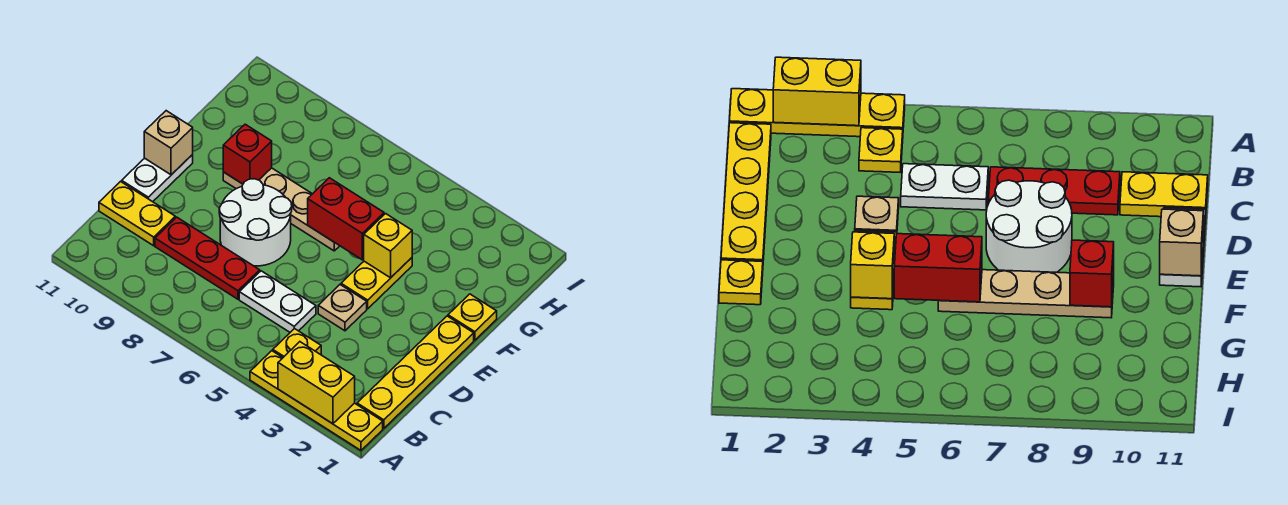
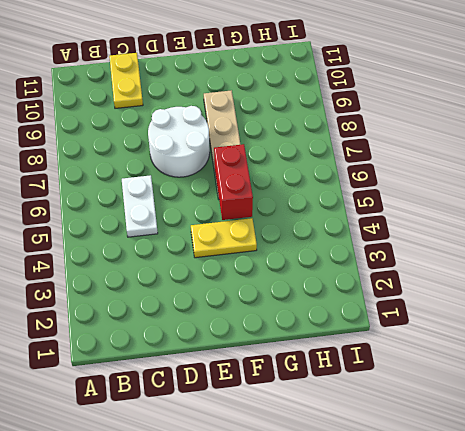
none -> yellow 1x4 plate [250,351,383,450]
none -> yellow 1x4 plate [357,316,474,428]
none -> yellow 1x1 plate [273,328,321,357]

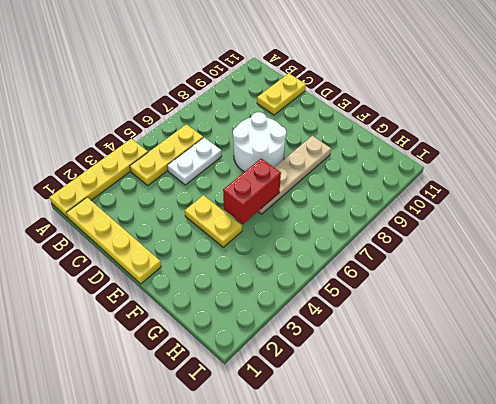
yellow 1x3 plate [130,124,203,185] -> yellow 1x1 plate [273,328,321,357]
none -> red 1x3 plate [155,217,260,299]
none -> tan 1x1 plate [318,285,367,331]
none -> white 1x2 plate [122,155,193,202]

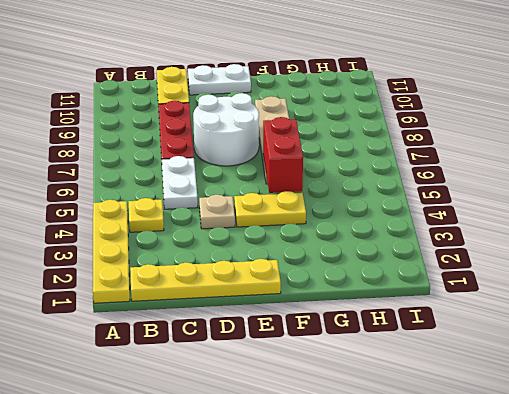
none -> yellow 1x1 plate [448,294,497,340]
none -> yellow 1x2 brick [278,342,355,424]
none -> tan 1x1 brick [144,111,193,175]

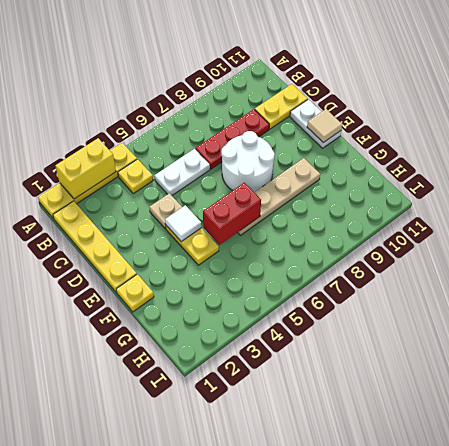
white 1x1 tile [165,205,202,242] -> none
tan 1x1 tile [307,109,342,143] -> tan 1x1 brick [144,111,193,175]
none -> yellow 1x1 brick [364,214,412,278]
none -> red 1x1 brick [223,124,272,184]

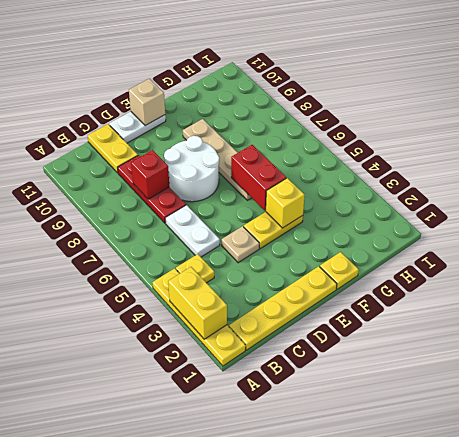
red 1x1 brick [131,150,169,199] -> red 1x1 brick moved to [223,124,272,184]

